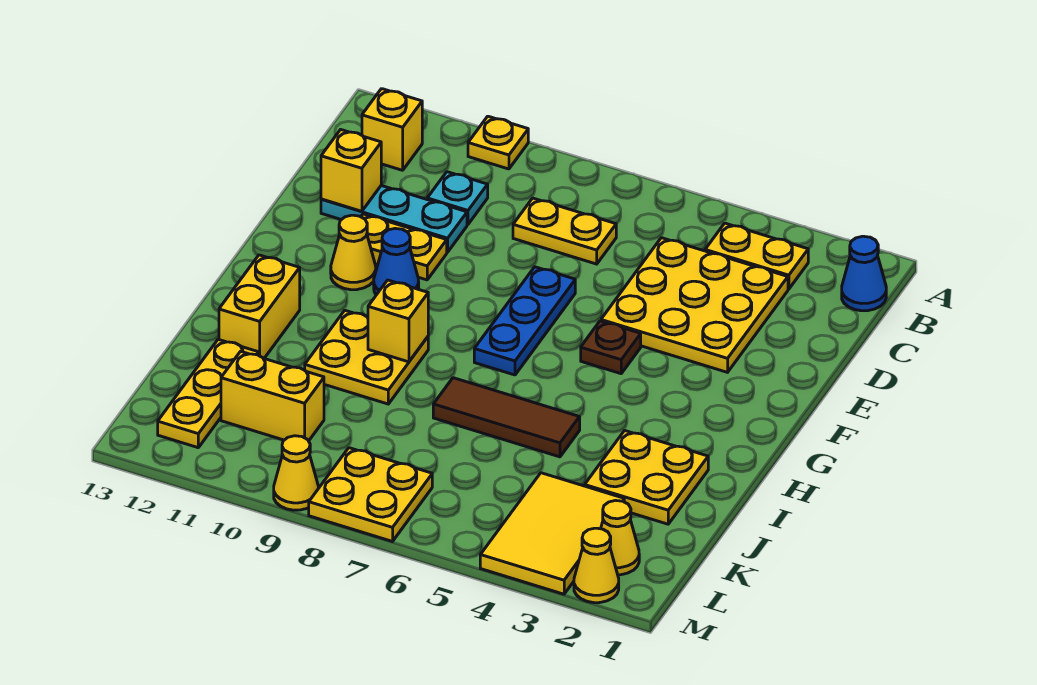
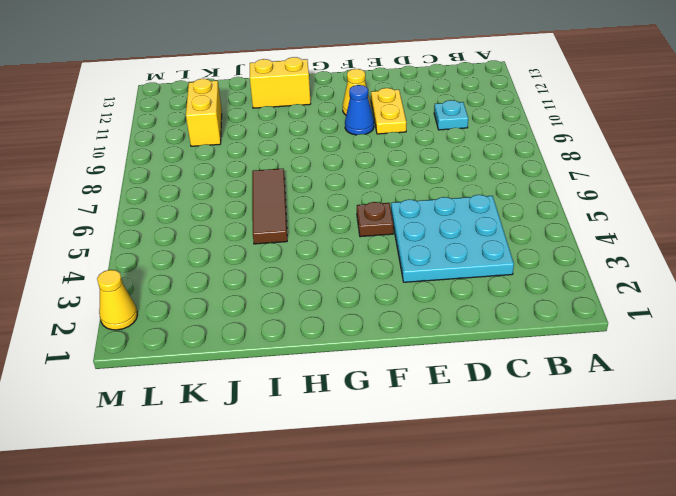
cyan 3x3 plate [391,195,514,282] -> yellow 3x3 plate [601,238,788,372]
none -> yellow 1x1 plate [468,116,528,169]
none -> blue 1x1 cone [842,236,886,311]
none -> yellow 1x2 plate [705,223,808,289]

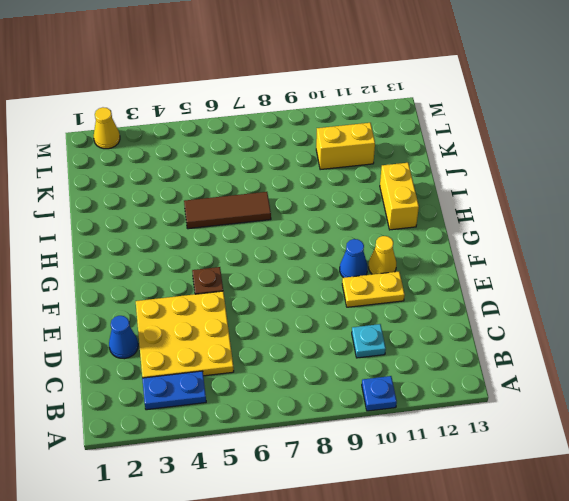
blue 1x1 plate [362,376,397,411] -> yellow 1x1 plate [468,116,528,169]
blue 1x2 plate [142,371,206,410] -> yellow 1x2 plate [705,223,808,289]
blue 1x1 cone [109,316,138,359] -> blue 1x1 cone moved to [842,236,886,311]
none -> yellow 1x1 brick [362,89,422,170]
none -> yellow 1x2 plate [513,198,616,264]
none -> cyan 1x3 plate [321,186,467,252]

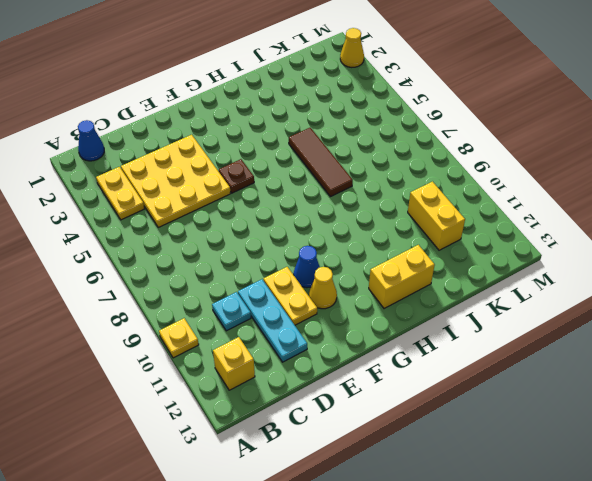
none -> yellow 1x2 plate [513,198,616,264]
none -> blue 1x3 plate [474,267,575,375]
none -> yellow 2x2 plate [305,311,428,404]

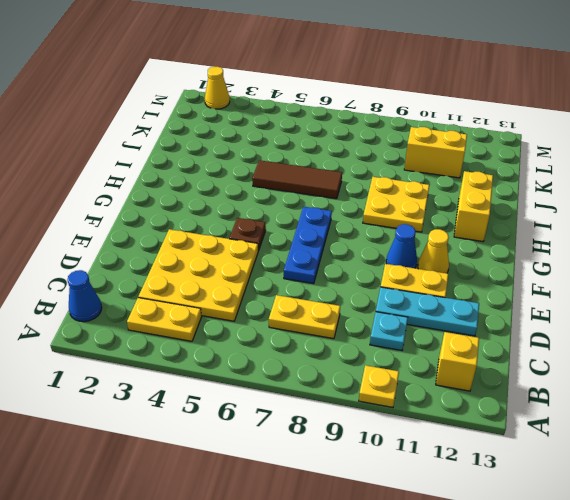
none -> yellow 2x2 plate [585,431,708,524]
none -> yellow 1x3 plate [158,339,259,448]
none -> yellow 2x3 tile [480,473,624,594]

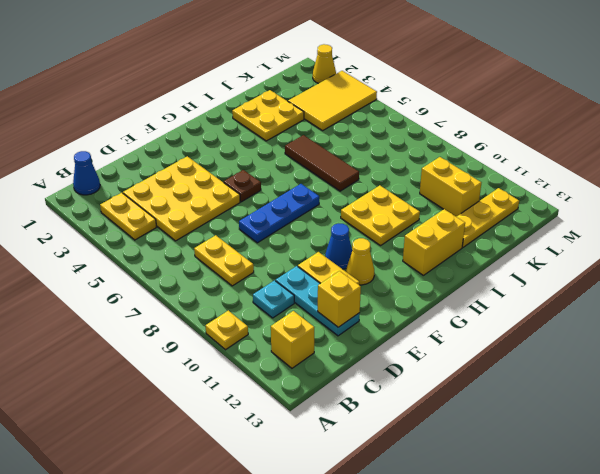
none -> yellow 1x1 cone [601,500,639,575]
none -> yellow 2x2 plate [309,448,432,541]
none -> yellow 1x1 cone [274,436,318,510]

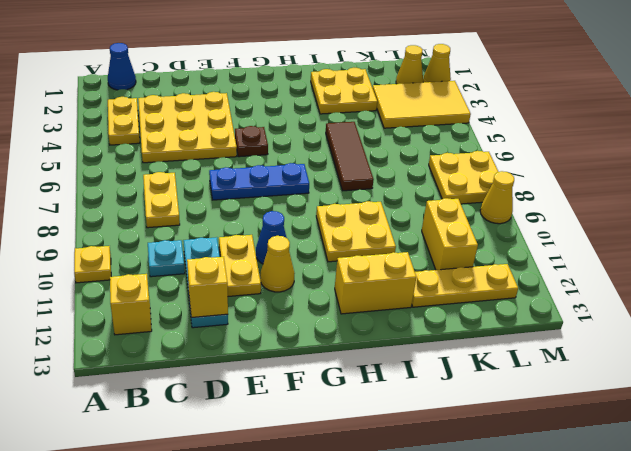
none -> yellow 1x1 brick [368,280,428,362]

